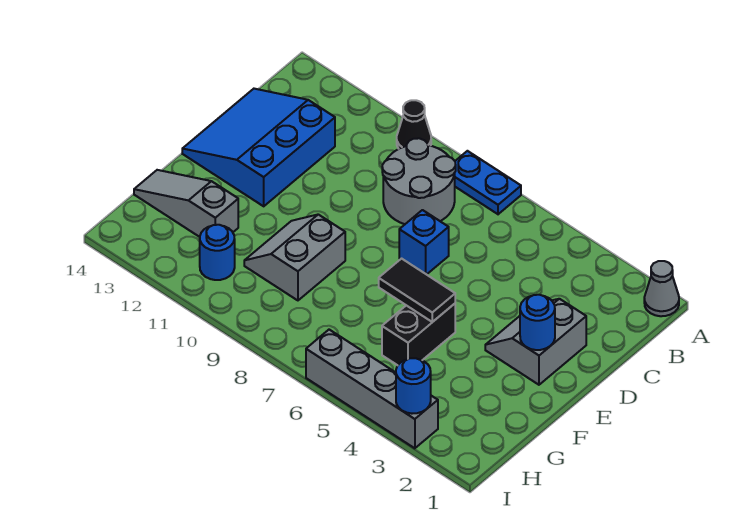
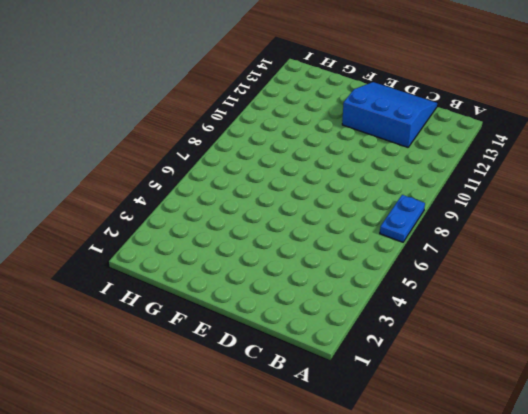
none -> grey 1x1 cone [644,261,679,316]
none -> black 1x1 cone [397,100,431,149]
none -> grey 2x2 round brick [382,138,456,224]

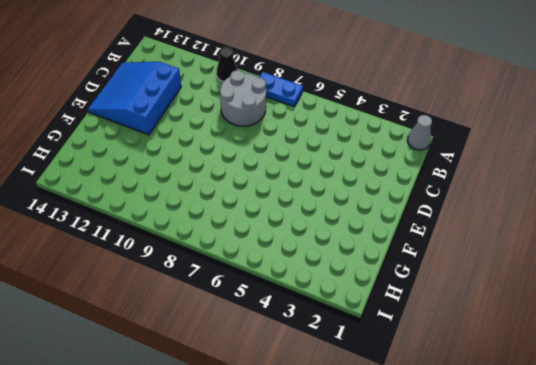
none -> grey 2x2 slope [485,299,586,385]
none -> blue 1x1 brick [399,210,449,275]
none -> black 1x2 brick [382,304,455,365]

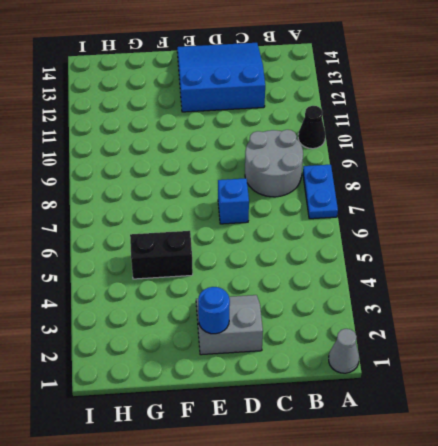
none -> grey 2x2 slope [244,214,345,300]
none -> grey 1x3 slope [134,170,238,237]
none -> blue 1x1 round brick [200,225,235,280]

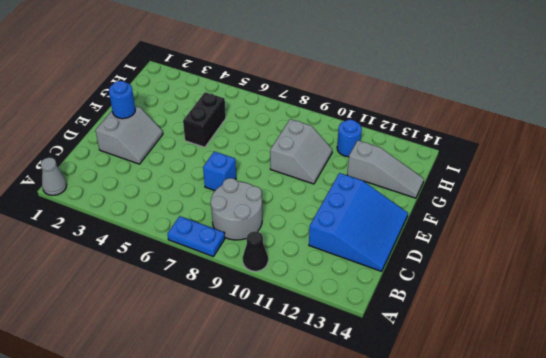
none -> grey 1x4 brick [306,330,438,448]
none -> black 1x2 tile [379,259,455,322]
none -> blue 1x1 round brick [396,358,431,414]

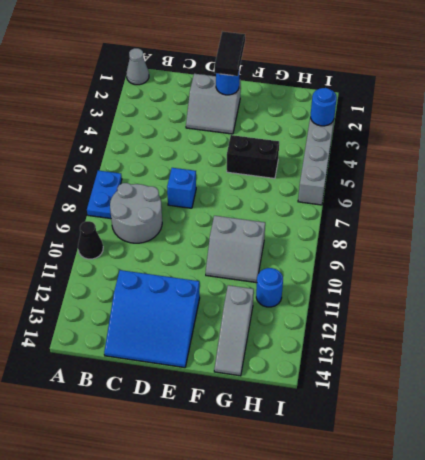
black 1x2 tile [214,32,245,76] -> black 1x2 tile moved to [379,259,455,322]

